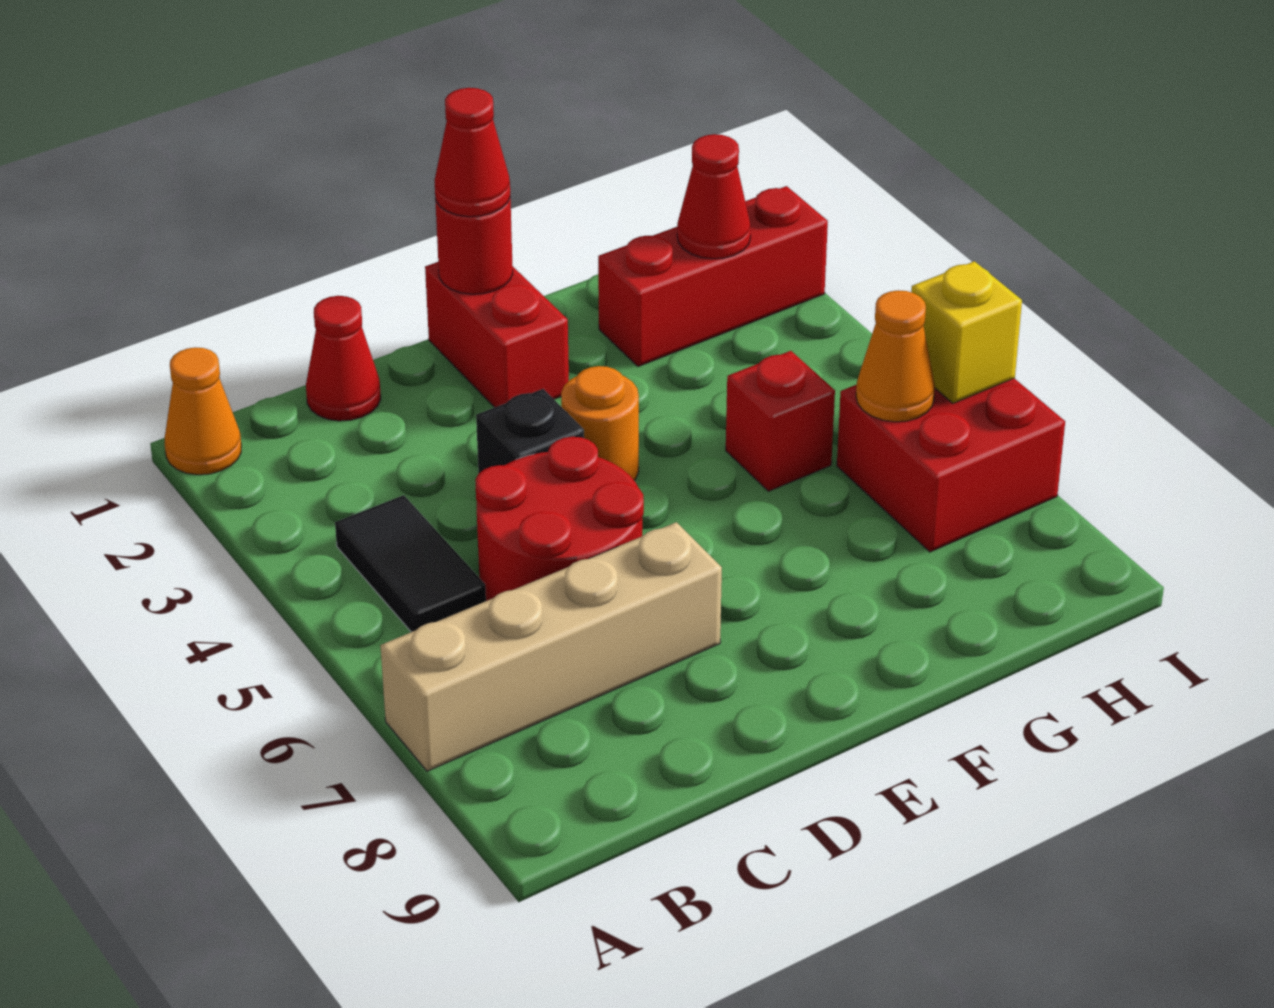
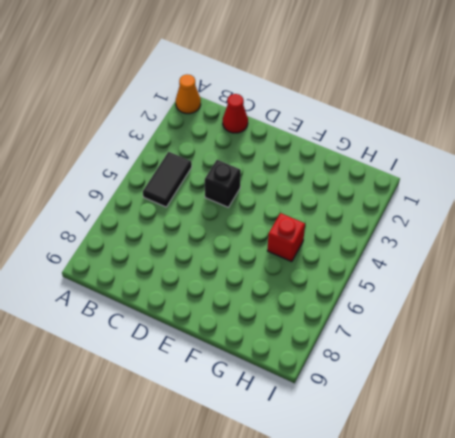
none -> tan 1x4 brick [380,522,722,771]
none -> red 2x2 round brick [475,437,644,601]
none -> red 1x2 brick [425,262,569,407]

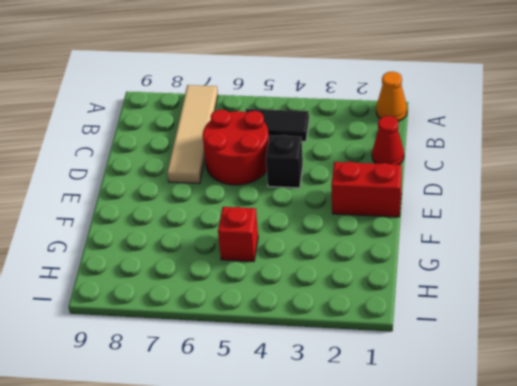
tan 1x4 tile [167,85,218,183] -> tan 1x4 brick [380,522,722,771]
none -> orange 1x1 round brick [561,366,639,480]
none -> red 1x3 brick [598,186,828,367]
none -> red 2x2 brick [837,378,1065,552]

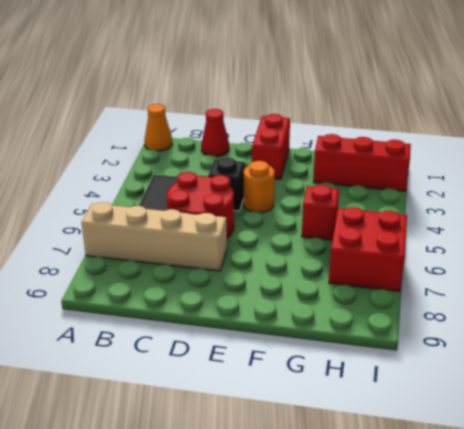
none -> red 1x1 round brick [435,199,513,294]
none -> red 1x1 cone [677,134,751,259]
none -> orange 1x1 cone [856,290,935,422]

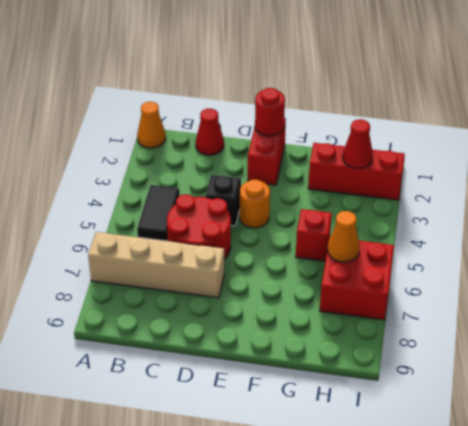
none -> yellow 1x1 brick [911,261,1022,403]
none -> red 1x1 cone [434,88,510,217]

